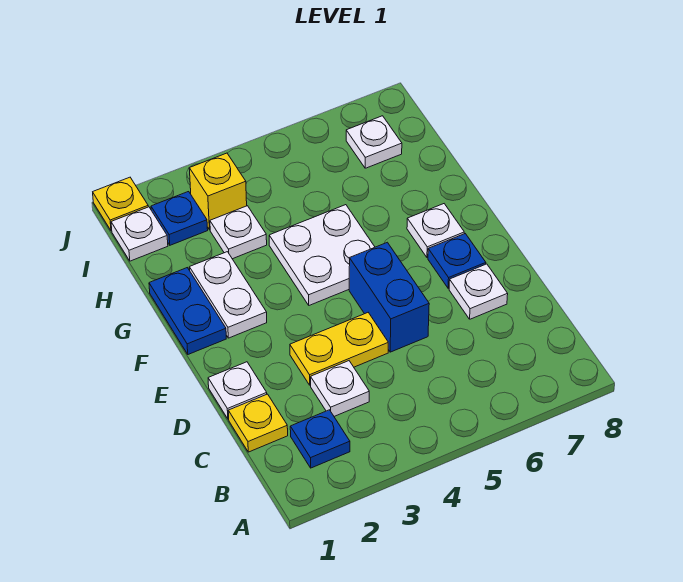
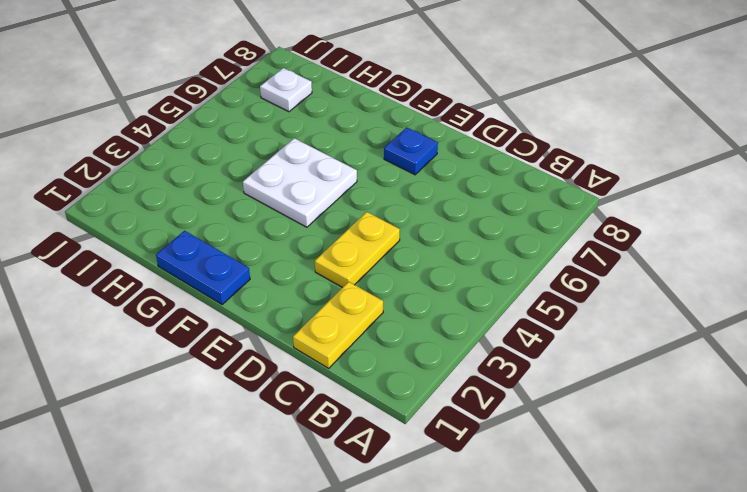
yellow 1x2 plate [293,282,383,368] -> yellow 1x1 plate [228,394,288,452]
none -> blue 1x1 plate [290,410,350,468]
none -> white 1x1 plate [311,361,369,416]
none -> white 1x1 plate [208,362,267,419]

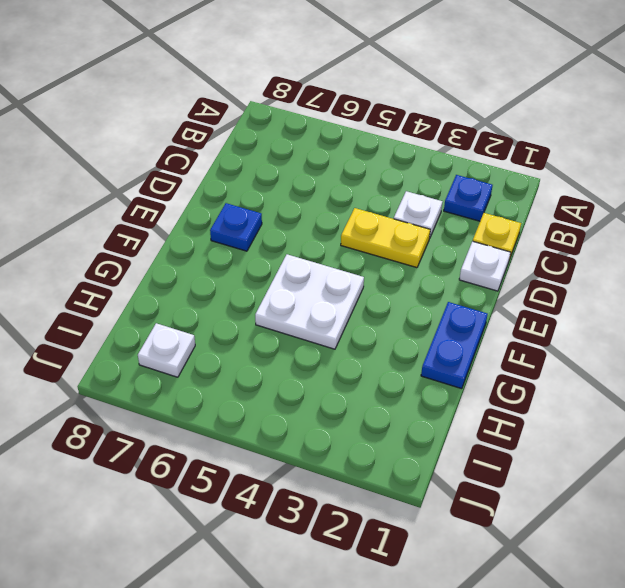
none -> blue 1x2 brick [349,242,429,352]
none -> white 1x1 plate [449,264,508,319]
none -> white 1x2 plate [189,252,267,338]

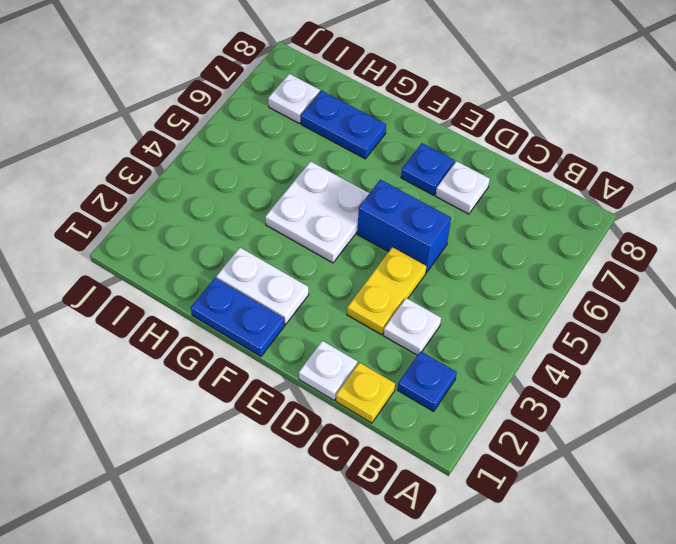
blue 1x2 plate [301,91,386,159] -> none
none -> white 1x1 plate [407,204,464,258]
none -> white 1x1 plate [210,206,267,259]
none -> white 1x1 plate [111,207,168,261]

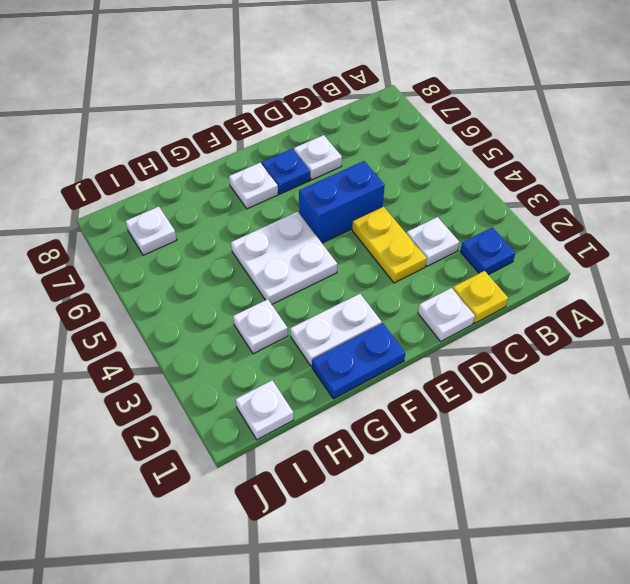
none -> blue 1x1 plate [151,192,208,245]
none -> yellow 1x1 brick [189,153,247,230]
none -> yellow 1x1 plate [93,177,148,231]

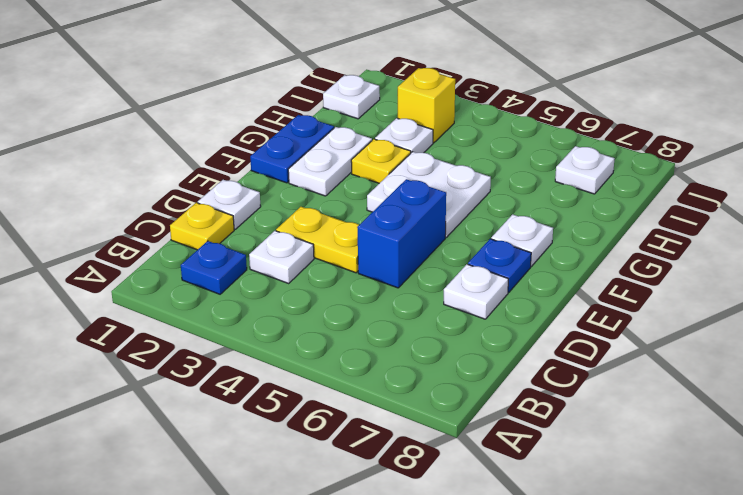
yellow 1x1 plate [351,139,411,183] -> yellow 1x1 plate moved to [93,177,148,231]
none -> blue 1x1 plate [151,192,208,245]

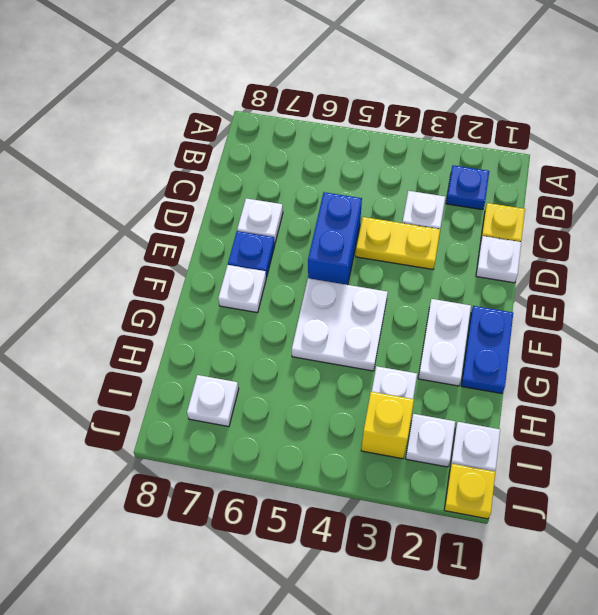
white 1x1 plate [406,414,455,467] -> blue 1x1 plate [151,192,208,245]

